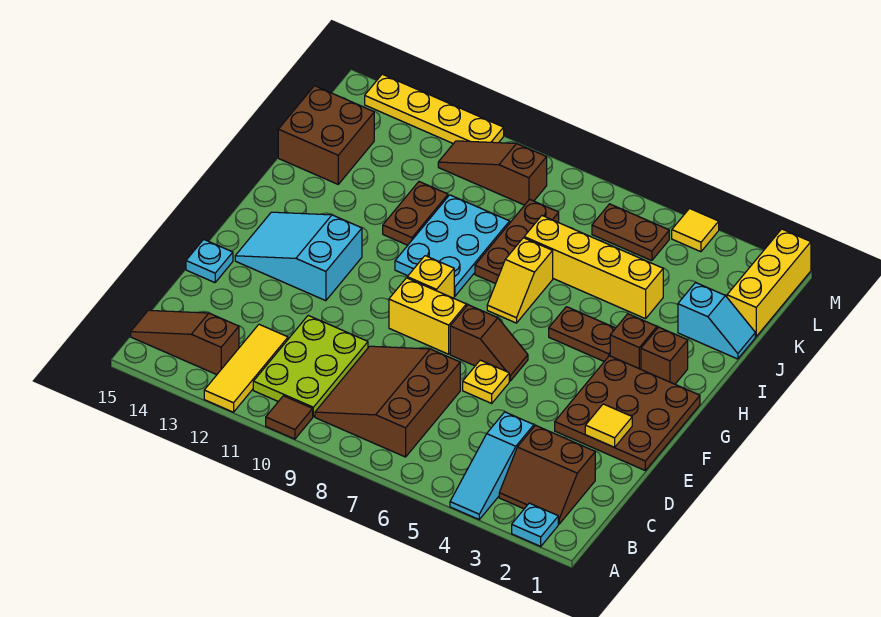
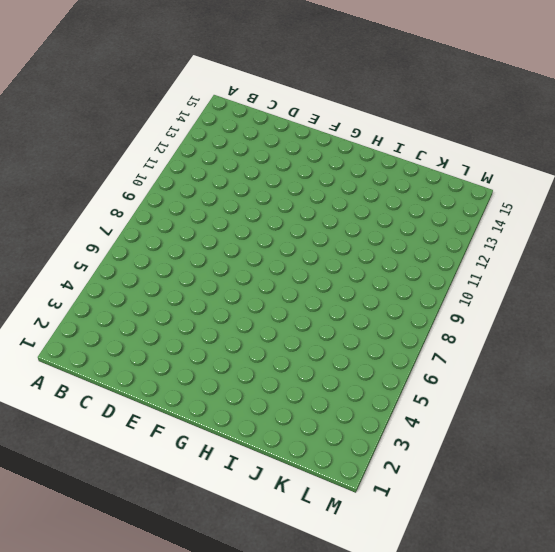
none -> cyan 1x1 plate [512,503,558,546]
none -> cyan 1x3 slope [450,412,534,519]
none -> brown 1x1 tile [266,396,313,439]
none -> yellow 1x3 tile [204,324,288,412]

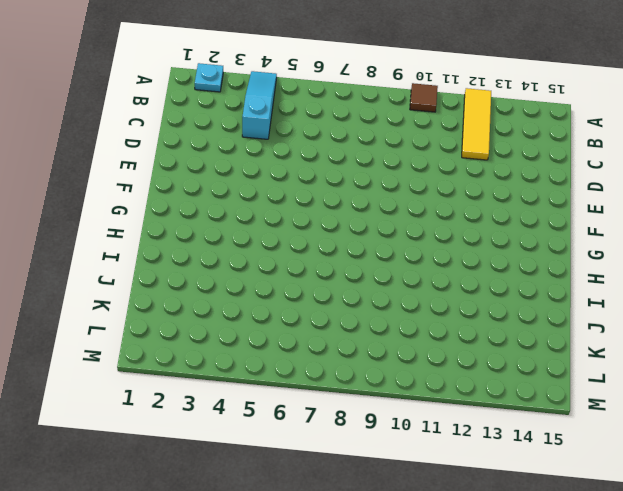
none -> brown 2x2 slope [499,425,595,524]
none -> brown 3x3 slope [315,346,460,457]
none -> lime 2x3 plate [253,315,368,417]
none -> brown 1x3 slope [131,310,239,375]

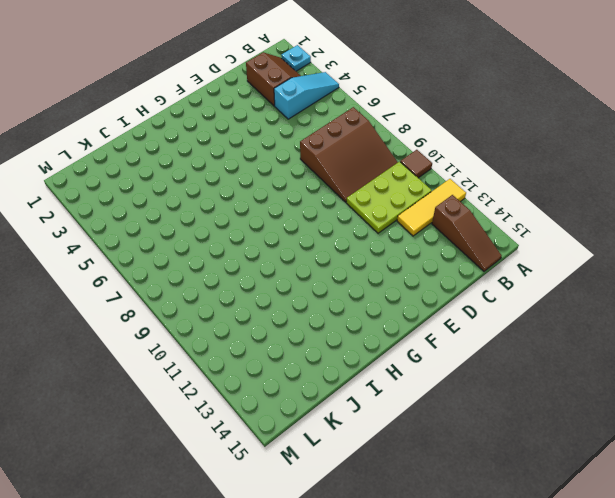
none -> brown 3x3 plate [555,356,700,470]
none -> yellow 1x1 plate [463,360,509,403]
none -> cyan 1x1 plate [186,239,233,283]
none -> brown 1x2 slope [450,305,528,381]

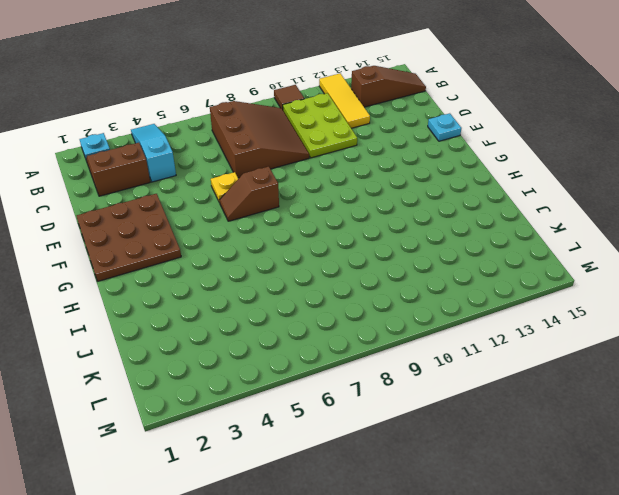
none -> yellow 1x2 brick [389,278,466,354]
none -> cyan 2x3 slope [235,212,362,301]
none -> yellow 1x1 brick [407,256,454,298]
none -> brown 1x1 brick [641,327,688,384]

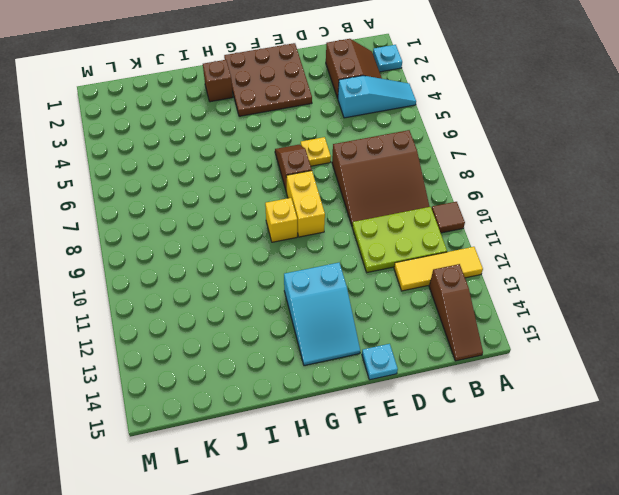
none -> brown 1x1 brick [610,314,657,369]
none -> brown 1x2 plate [549,307,615,361]
none -> yellow 1x2 slope [487,238,553,323]
none -> cyan 2x3 plate [395,195,510,296]

